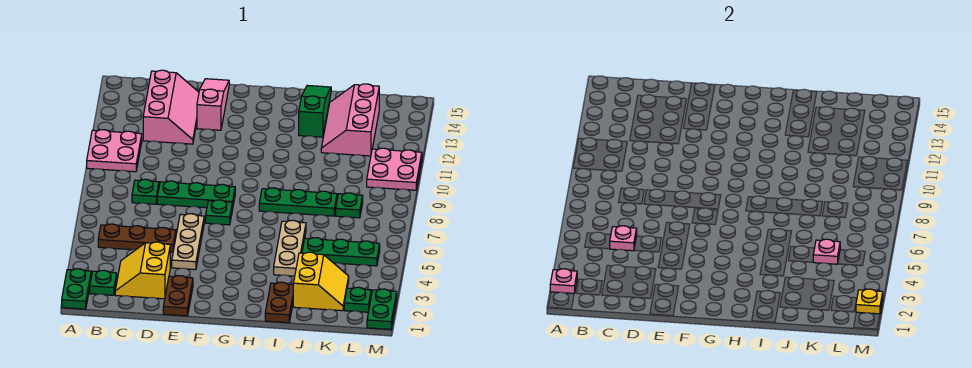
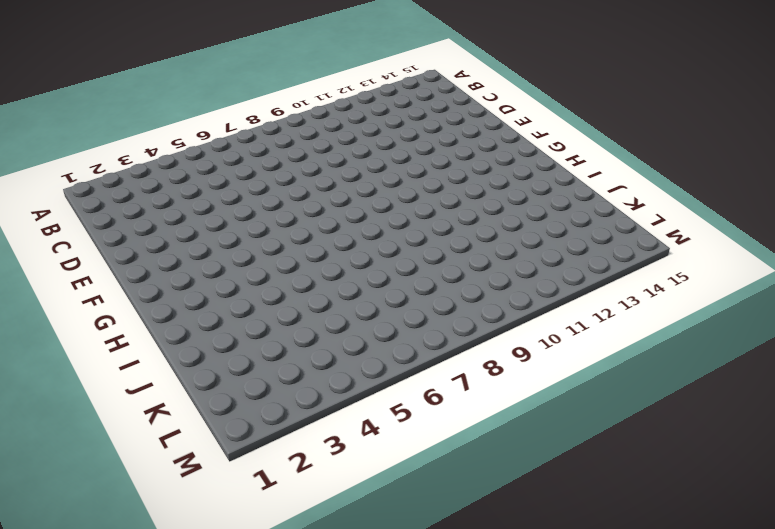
none -> green 1x2 plate [62,269,91,309]
none -> pink 2x2 plate [87,130,142,172]
none -> green 1x1 plate [90,270,117,295]

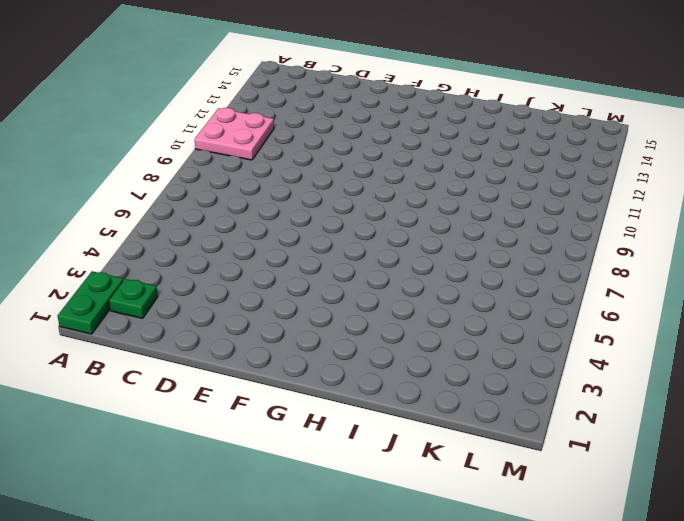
none -> brown 1x3 plate [98,224,176,252]
none -> yellow 2x2 slope [115,242,170,299]
none -> green 1x1 plate [132,179,159,204]

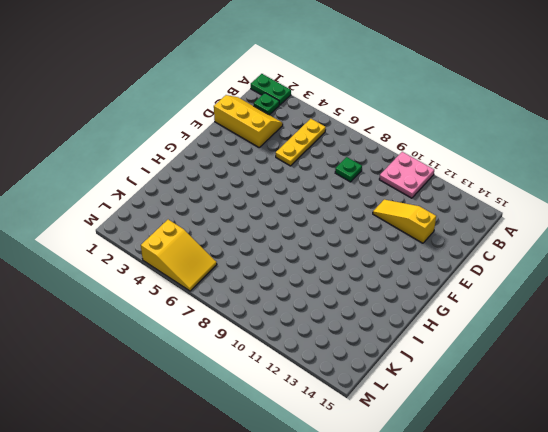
yellow 1x3 plate [276,119,326,166] -> brown 1x3 plate [98,224,176,252]
yellow 2x3 slope [214,95,283,147] -> yellow 2x2 slope [115,242,170,299]
yellow 1x3 slope [373,199,436,243] -> pink 2x3 slope [143,70,199,144]
yellow 2x3 slope [141,220,217,291] -> green 1x3 plate [302,238,380,266]
none -> green 1x3 plate [157,181,235,208]
none -> brown 1x2 plate [163,276,193,316]
none -> tan 1x3 plate [172,214,204,270]

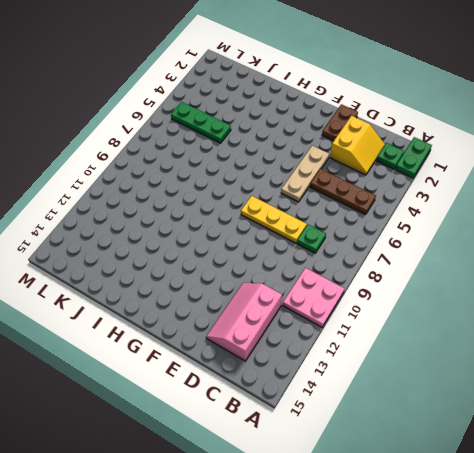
yellow 1x3 plate [241,196,307,243] -> green 1x3 plate [157,181,235,208]
none -> pink 1x3 slope [197,79,229,130]
none -> green 1x1 plate [206,200,233,225]
none -> green 1x3 plate [259,188,337,216]

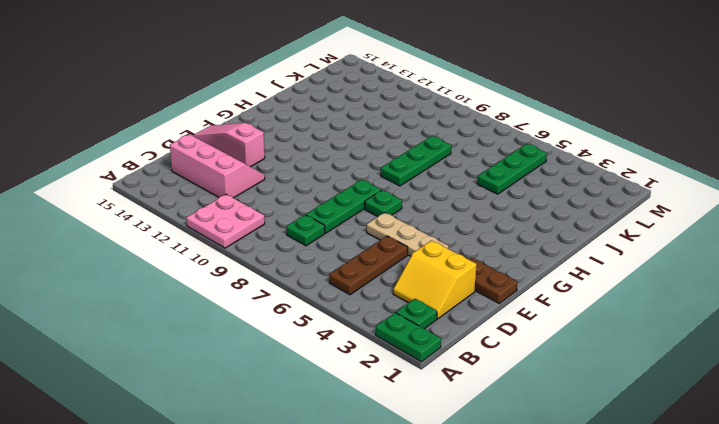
none -> brown 1x2 plate [265,282,293,323]
none -> tan 1x3 plate [274,220,306,276]
none -> green 1x3 slope [299,85,331,137]

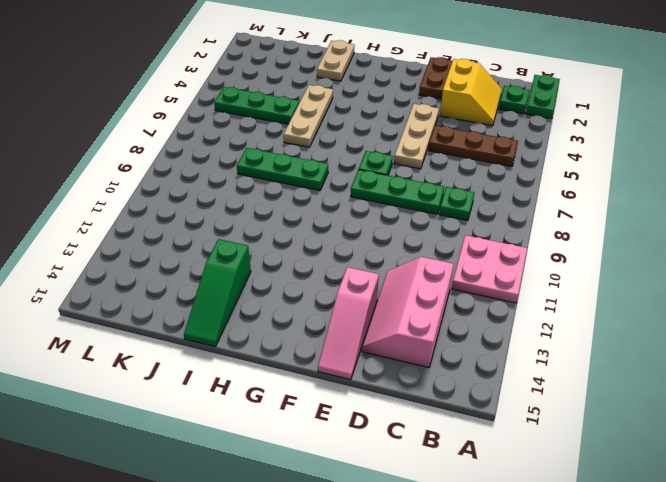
tan 1x2 plate [317,40,355,81] -> brown 1x2 plate [265,282,293,323]
none -> yellow 2x2 slope [293,252,349,311]
none -> pink 2x3 slope [321,84,379,156]
none -> green 1x1 plate [336,193,363,218]

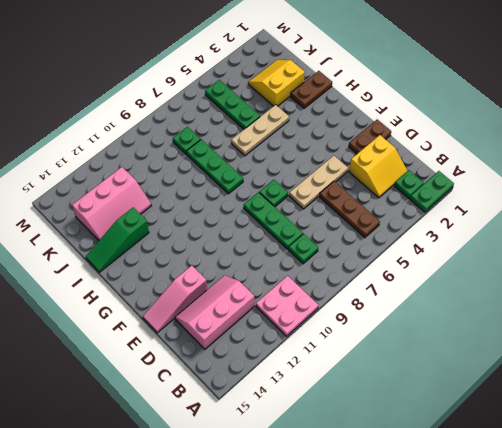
none -> green 1x1 plate [344,287,371,312]
none -> pink 2x2 plate [367,148,422,190]
none -> green 1x2 plate [367,289,397,329]

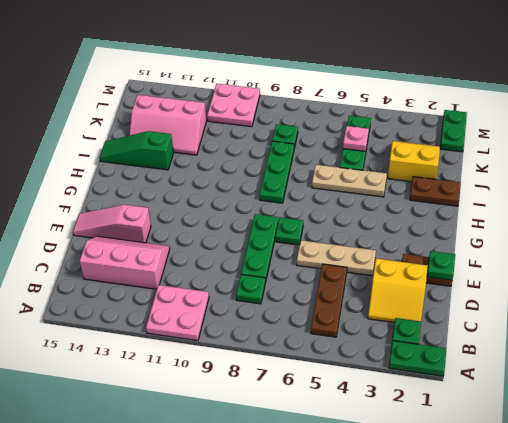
green 1x1 plate [427,251,455,280] -> green 1x1 plate moved to [344,287,371,312]
green 1x2 plate [440,110,467,152] -> green 1x2 plate turned to [367,289,397,329]
none -> pink 1x1 plate [550,269,577,294]
none -> pink 1x1 plate [610,226,637,251]
none -> yellow 1x1 plate [856,289,883,314]

